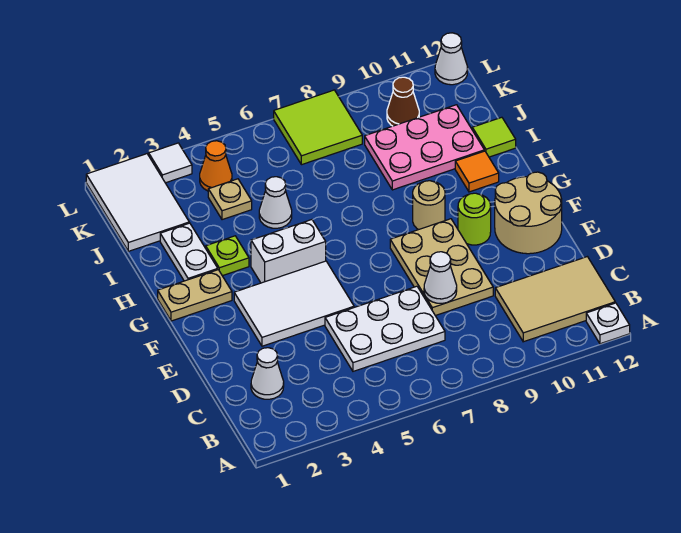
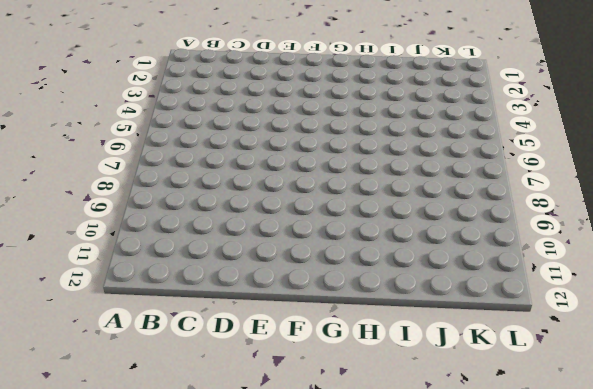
none -> white 1x1 plate [586,303,630,344]
none -> tan 2x3 tile [495,257,615,342]
none -> white 1x1 cone [251,348,284,399]

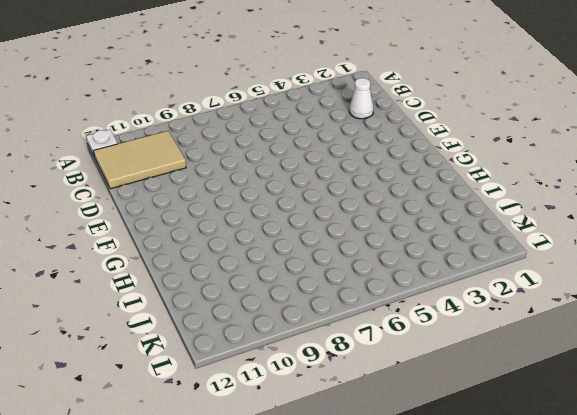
none -> white 2x3 plate [325,286,445,371]
none -> tan 2x3 plate [390,219,493,316]
none -> white 2x3 tile [234,261,354,346]

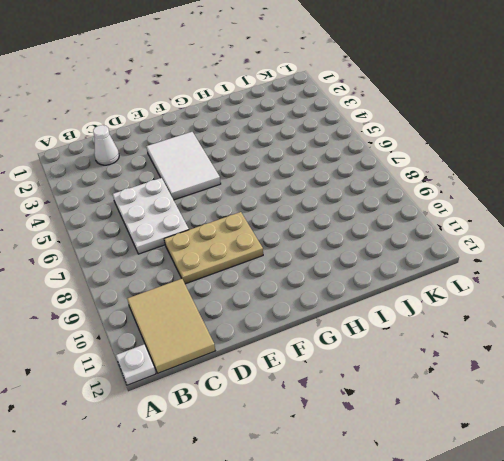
none -> tan 2x2 round brick [495,172,562,254]
none -> lime 1x1 round brick [458,193,491,245]
none -> tan 1x2 plate [158,270,232,321]

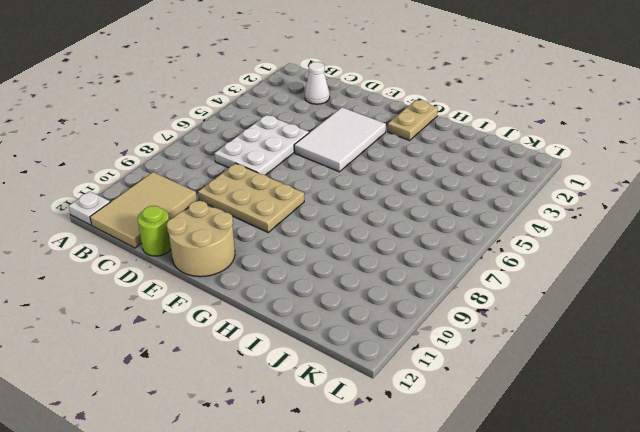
lime 1x1 round brick [138,206,171,256] -> lime 1x1 round brick moved to [458,193,491,245]
none -> white 1x2 brick [251,220,326,283]
none -> tan 1x1 round brick [413,181,445,230]
none -> white 1x2 plate [160,223,218,281]

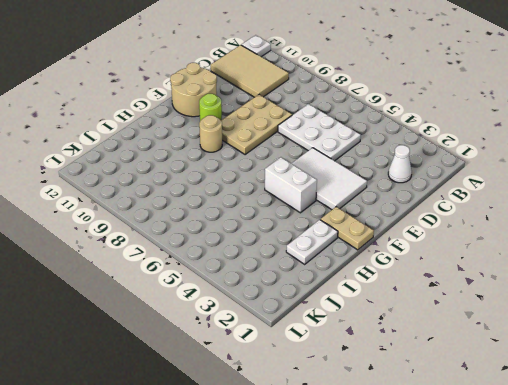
none -> lime 1x1 plate [206,236,249,276]
none -> orange 1x1 tile [455,151,499,192]
none -> white 1x1 cone [259,177,292,228]

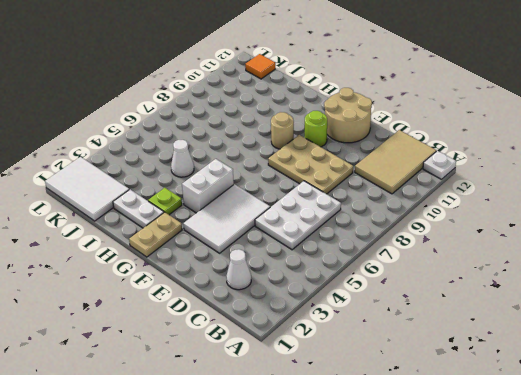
orange 1x1 tile [245,54,275,79] -> orange 1x1 tile moved to [455,151,499,192]
none -> pink 2x3 plate [365,105,484,190]
none -> lime 1x1 tile [472,117,516,157]
none -> tan 1x1 plate [208,179,252,220]

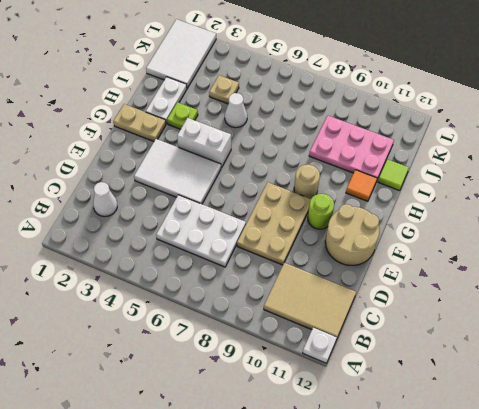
none -> orange 1x1 cone [200,141,232,191]
none -> lime 2x2 tile [274,90,362,165]
none -> brown 1x1 cone [387,77,419,126]

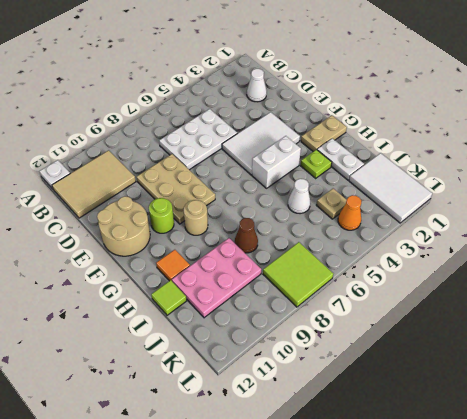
brown 1x1 cone [235,218,258,253] -> brown 1x1 cone moved to [387,77,419,126]
none -> white 1x1 tile [149,143,192,183]
none -> white 1x1 cone [435,33,468,85]
none -> white 1x1 cone [424,252,457,303]

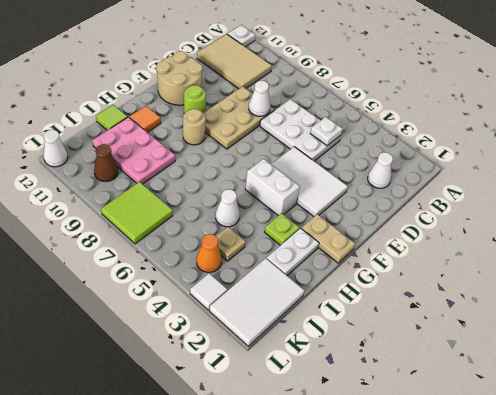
white 1x1 plate [310,117,343,146] -> none

